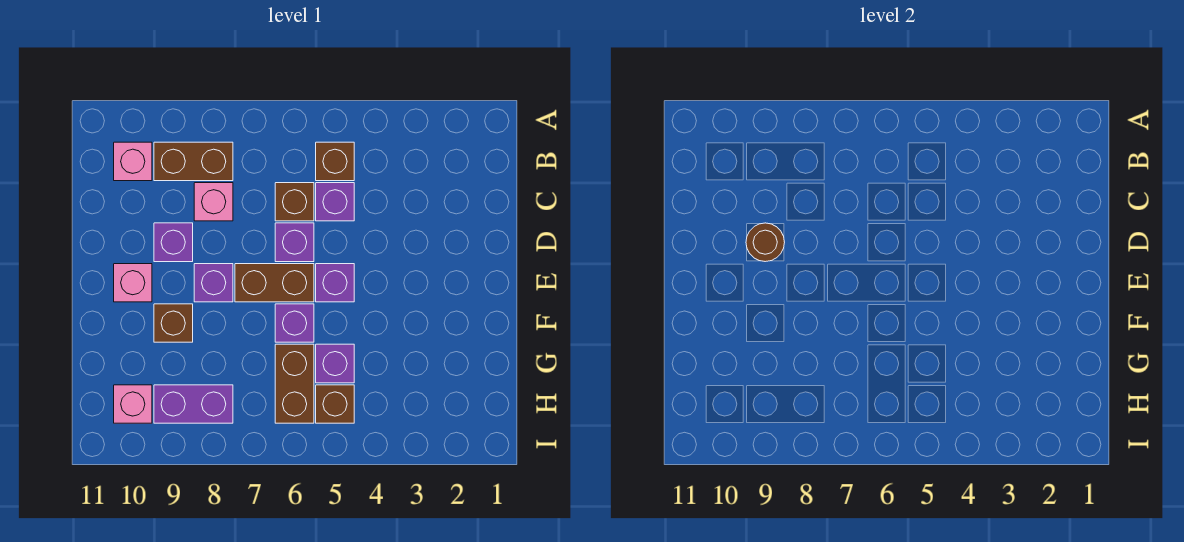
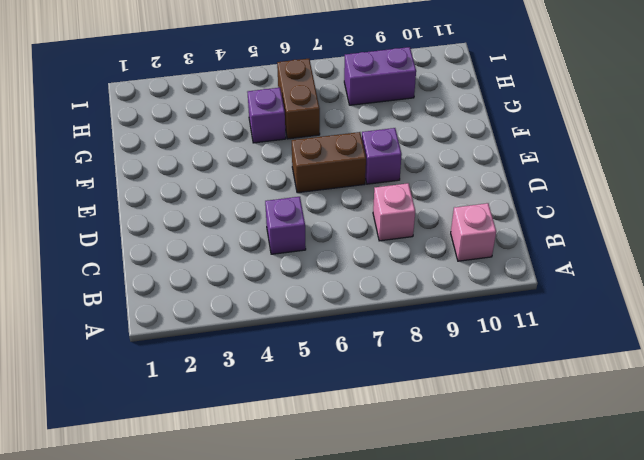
none -> brown 1x1 brick [316,142,354,181]
none -> brown 1x2 brick [154,142,233,181]
none -> brown 1x1 brick [275,183,314,221]

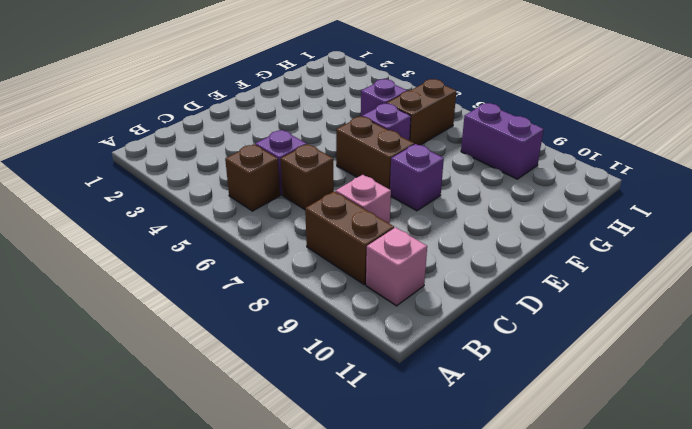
none -> purple 1x1 brick [275,223,314,262]
none -> purple 1x1 brick [154,223,193,262]
none -> purple 1x1 brick [316,264,354,302]

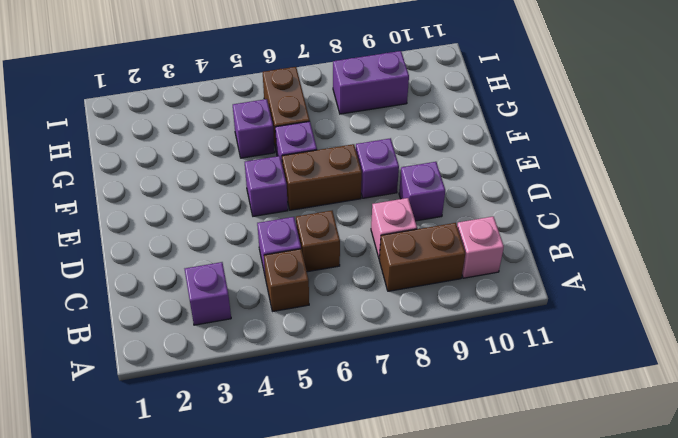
purple 1x1 brick [185,262,231,325] -> purple 1x1 brick moved to [275,223,314,262]
none -> pink 1x1 brick [114,264,152,302]
none -> brown 1x1 brick [154,304,193,342]
none -> brown 1x1 brick [316,385,354,423]

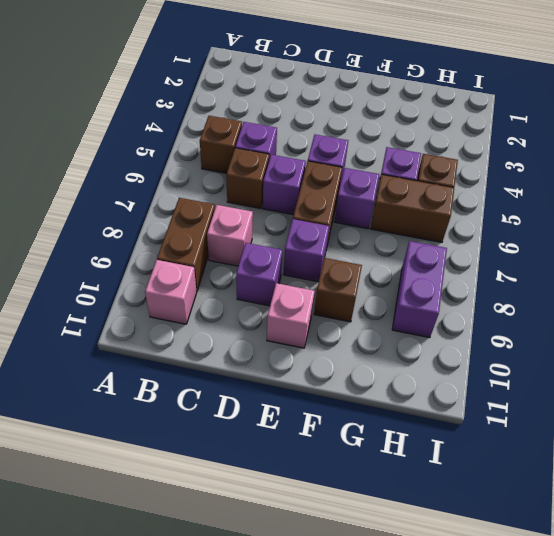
none -> pink 1x1 brick [114,385,152,423]
none -> brown 1x1 round brick [746,223,785,262]

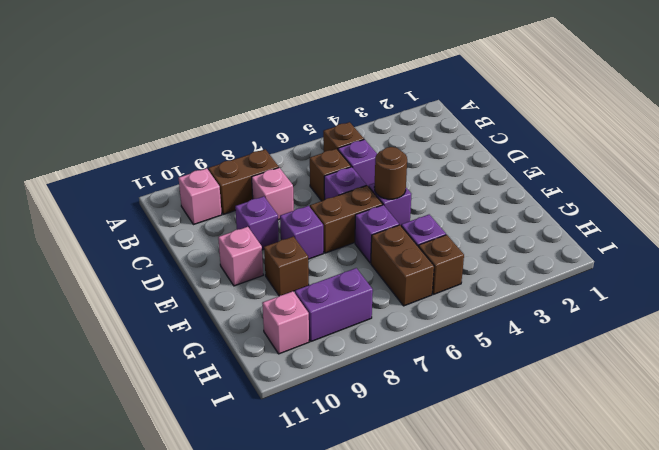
brown 1x1 round brick [374,147,407,199] -> brown 1x1 round brick moved to [746,223,785,262]

